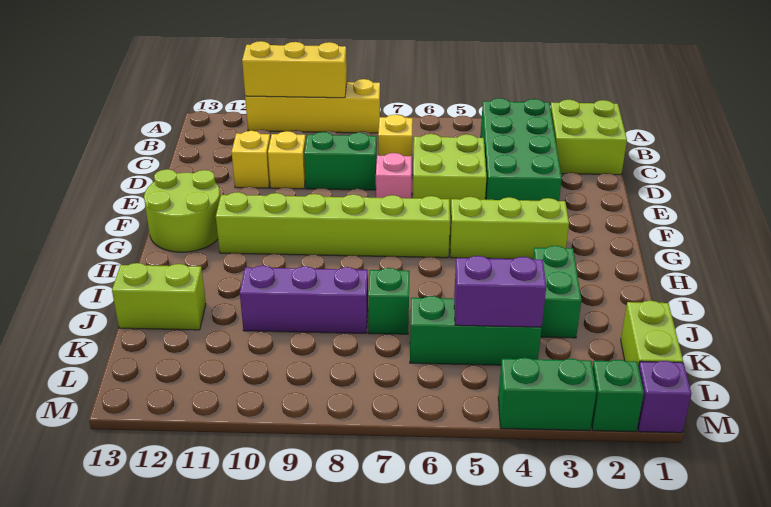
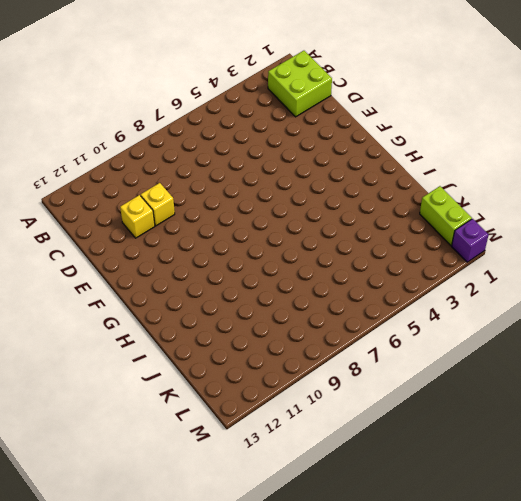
none -> yellow 1x4 brick [245,79,380,133]
none -> green 2x4 brick [481,98,562,201]
none -> yellow 1x1 brick [378,114,413,156]

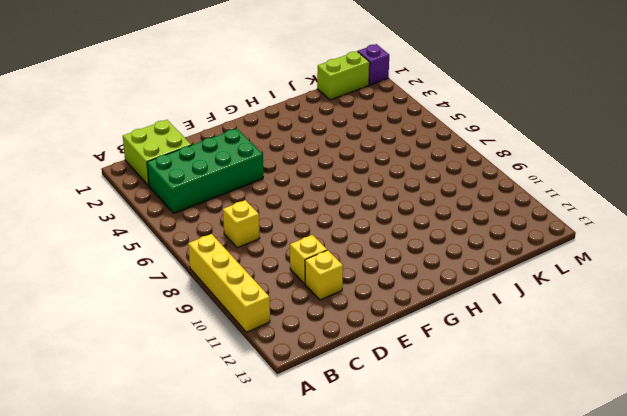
none -> lime 2x2 brick [413,134,486,212]
none -> green 1x2 brick [304,132,377,190]
none -> pink 1x1 brick [376,153,412,198]

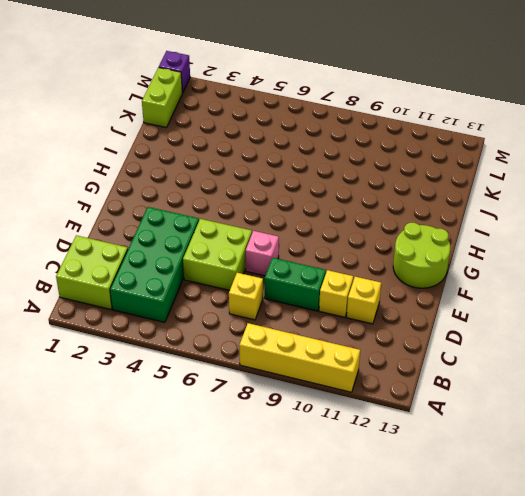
none -> lime 1x3 brick [450,197,569,259]
none -> lime 1x6 brick [216,192,450,258]
none -> green 1x2 brick [533,246,581,338]

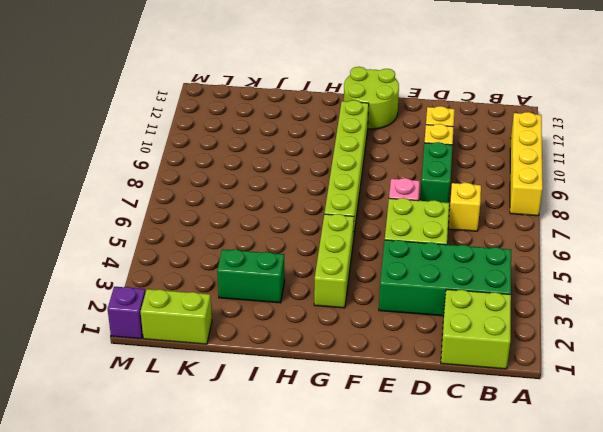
none -> green 1x1 brick [368,268,410,334]
none -> purple 1x3 brick [240,265,368,333]
none -> lime 1x2 brick [112,263,206,330]

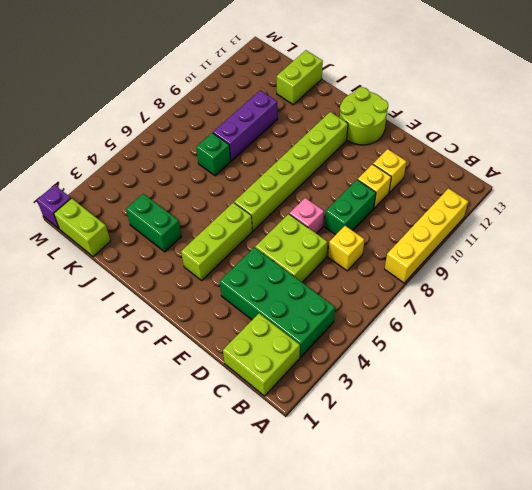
none -> green 1x3 brick [410,296,542,365]
none -> green 1x1 brick [591,360,644,432]
none -> green 1x2 brick [498,358,596,431]

